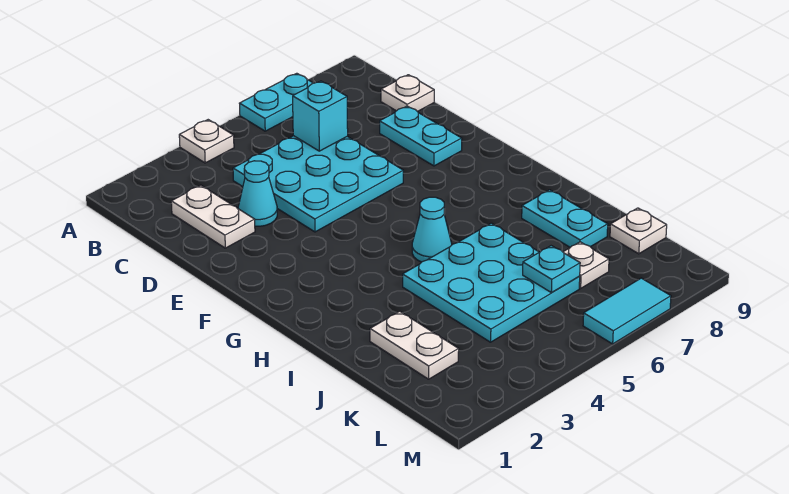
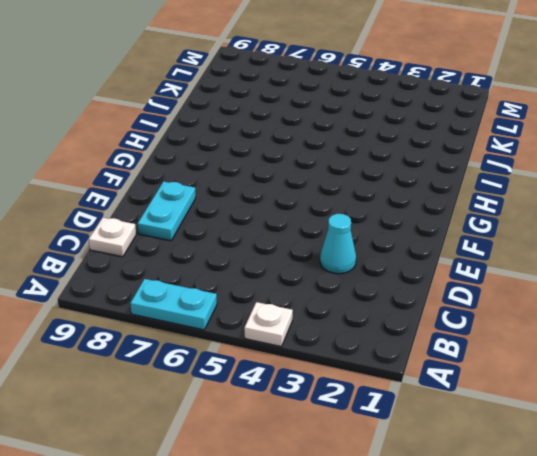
none -> white 1x2 plate [171,185,255,248]
none -> cyan 3x3 plate [233,136,403,232]
none -> cyan 1x1 cone [412,197,452,262]

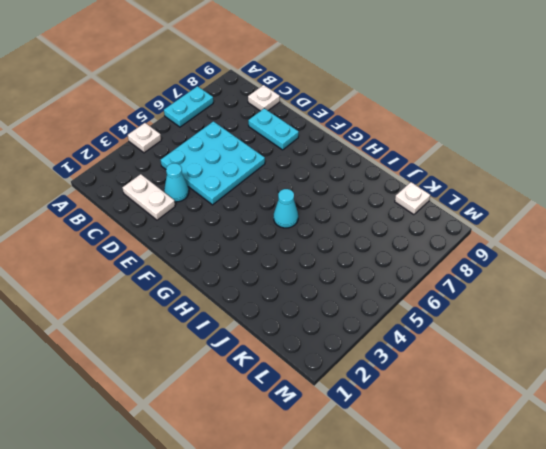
none -> cyan 3x3 plate [403,223,580,342]
none -> cyan 1x2 plate [522,190,608,247]
none -> white 1x2 plate [370,311,459,379]

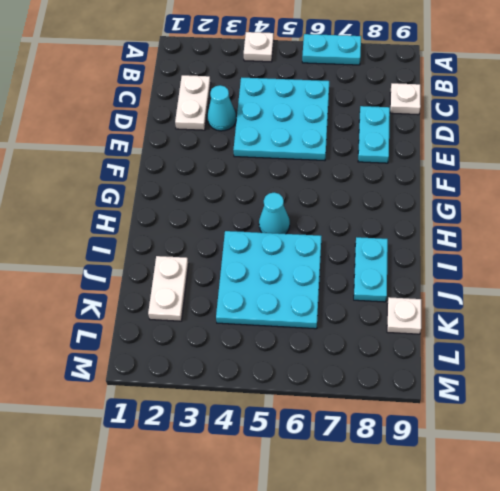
none -> white 1x1 plate [563,242,609,288]
none -> cyan 1x2 tile [583,278,671,344]
none -> cyan 1x1 brick [293,81,348,151]

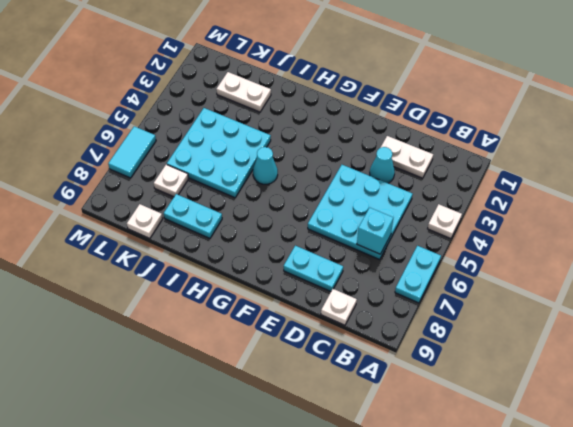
none -> cyan 1x1 plate [523,246,580,293]

